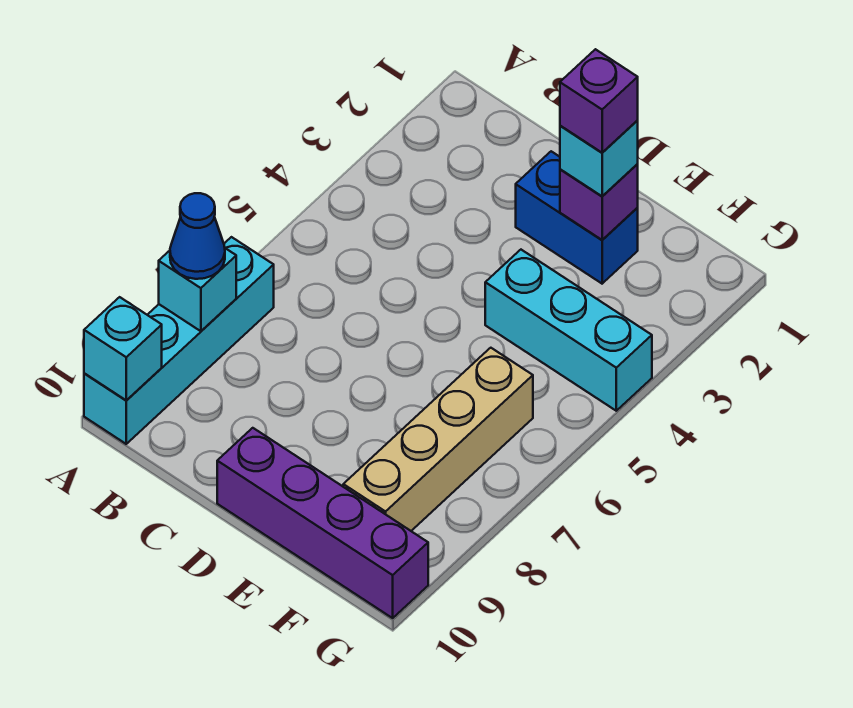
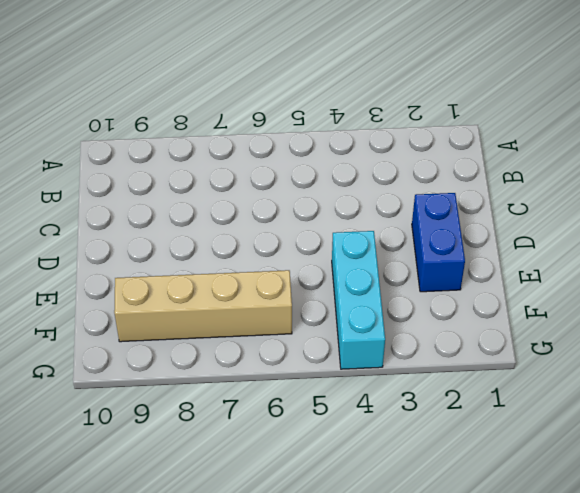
none -> cyan 1x4 brick [84,237,274,444]
none -> purple 1x4 brick [217,428,428,618]

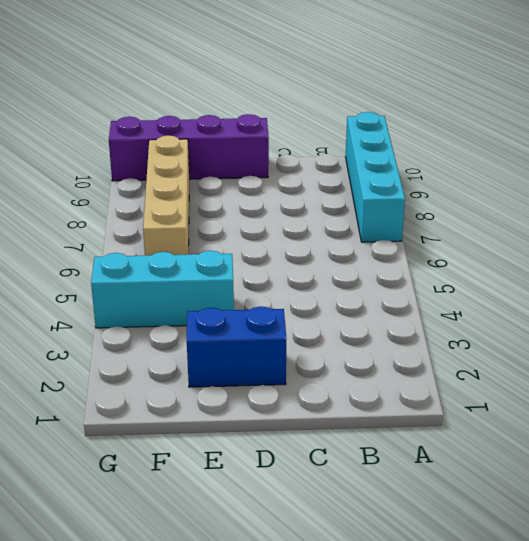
none -> cyan 1x1 brick [159,248,236,331]
none -> cyan 1x1 brick [84,297,162,400]

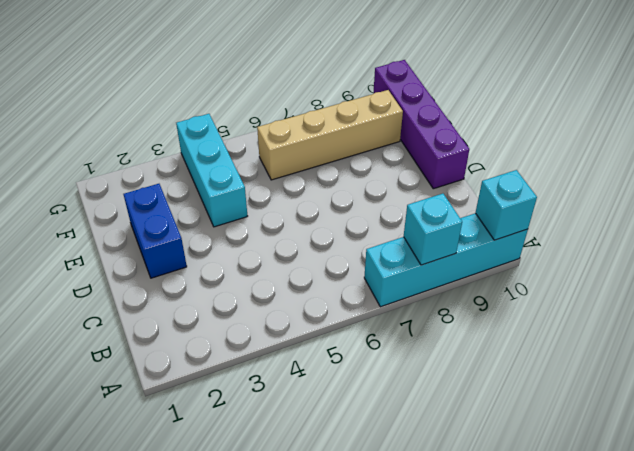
none -> purple 1x1 brick [560,164,638,240]
none -> blue 1x1 cone [170,193,225,279]

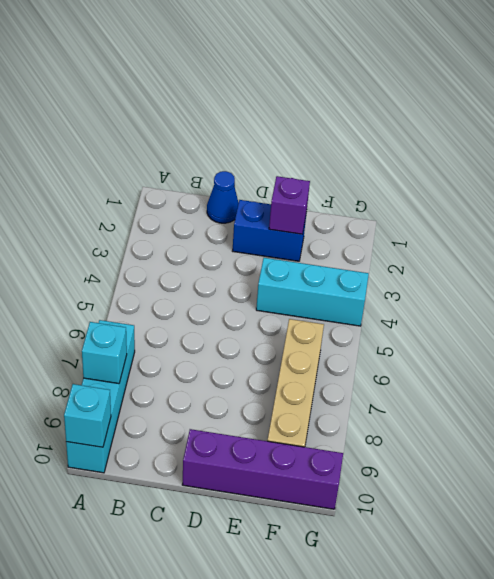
blue 1x1 cone [207,171,239,223] -> blue 1x1 cone moved to [170,193,225,279]
none -> cyan 1x1 brick [560,121,638,196]
none -> purple 1x1 brick [560,49,638,153]

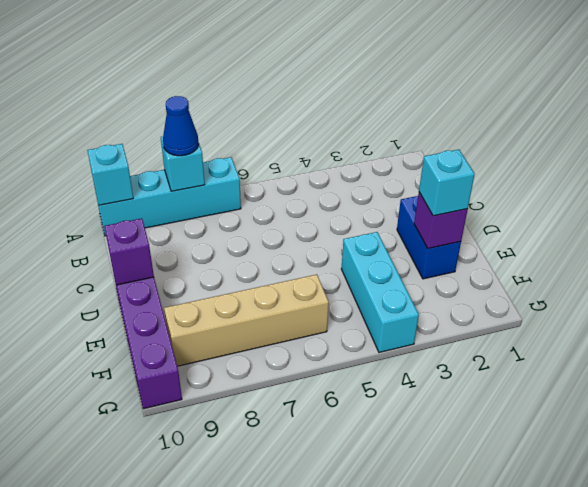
purple 1x1 brick [104,218,154,285] -> purple 1x1 brick moved to [560,49,638,153]

